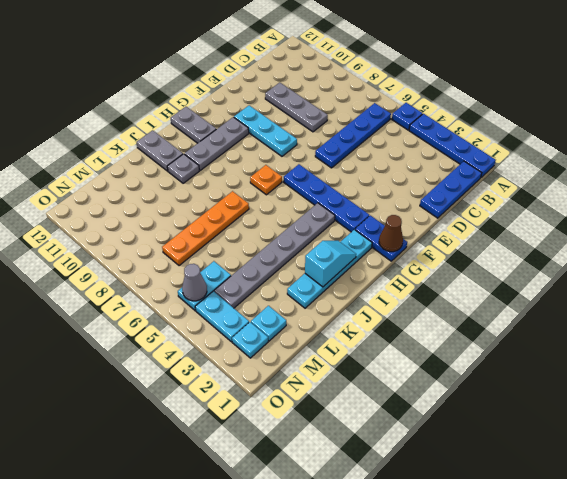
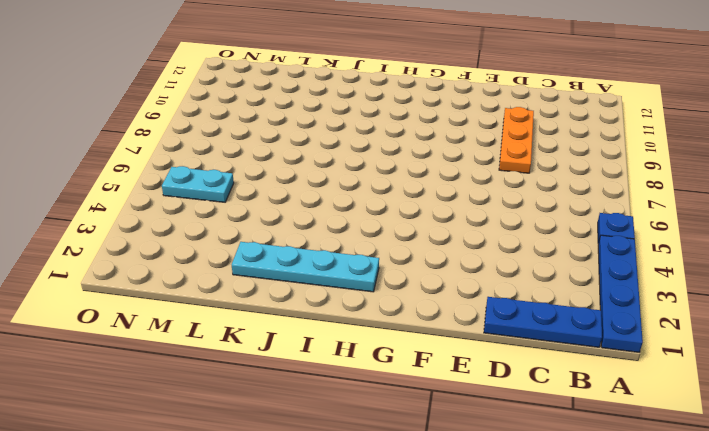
orange 1x3 plate [499,107,534,173] -> grey 1x3 plate [265,83,328,132]
none -> blue 1x4 plate [315,103,391,168]
none -> cyan 1x3 plate [234,105,297,156]
none -> blue 1x2 plate [355,215,407,261]

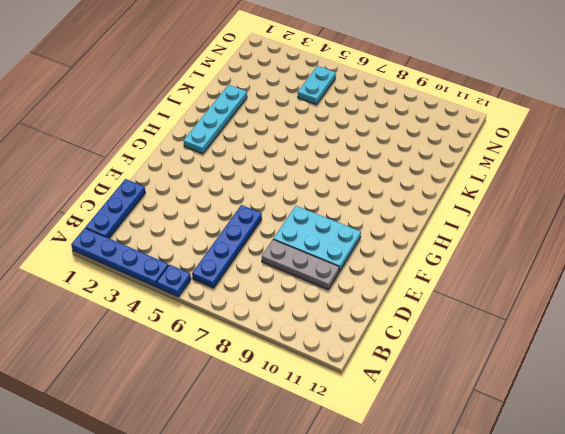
cyan 2x3 plate [273,206,361,271] -> cyan 1x3 plate [234,105,297,156]
none -> blue 1x2 plate [355,215,407,261]
none -> blue 1x4 plate [284,164,369,232]
none -> grey 1x3 plate [185,117,249,170]

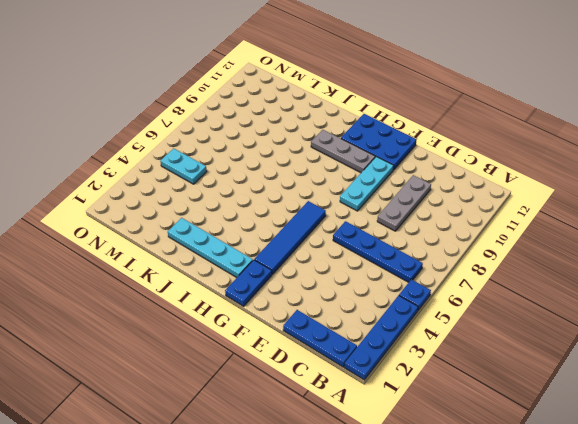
blue 2x3 plate [341,114,416,170] -> grey 1x2 plate [171,107,216,143]
blue 1x4 tile [254,201,326,274] -> blue 1x4 plate [284,164,369,232]
none -> grey 1x6 plate [214,203,335,308]
none -> orange 1x1 plate [250,165,282,195]
none -> orange 1x4 plate [162,191,249,266]

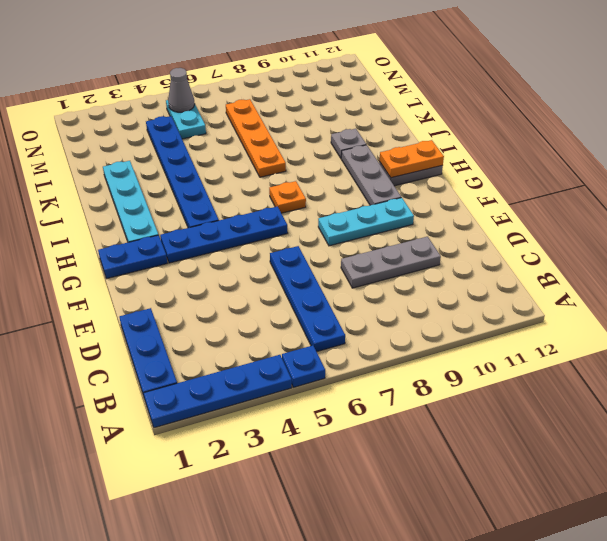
blue 1x6 plate [146,116,219,228] -> grey 1x6 plate [214,203,335,308]
orange 1x2 plate [379,140,444,178] -> none
none -> grey 1x2 plate [136,130,183,171]
none -> cyan 1x1 plate [251,306,286,341]
none -> cyan 1x1 plate [232,322,268,358]

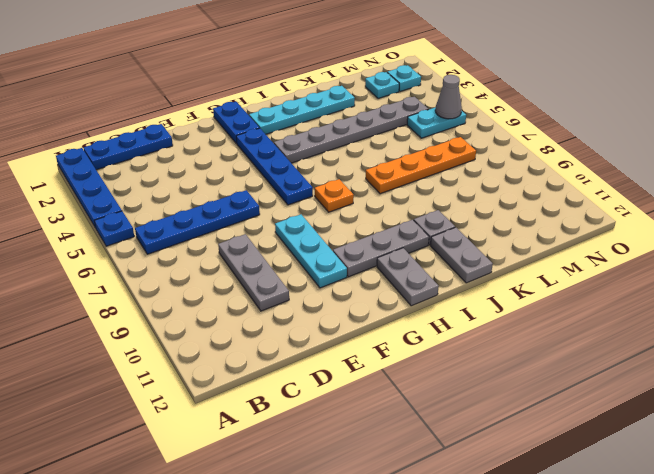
none -> cyan 1x2 plate [195,291,249,342]
none -> brown 1x1 cone [379,215,403,252]
none -> cyan 1x2 slope [305,241,356,287]

